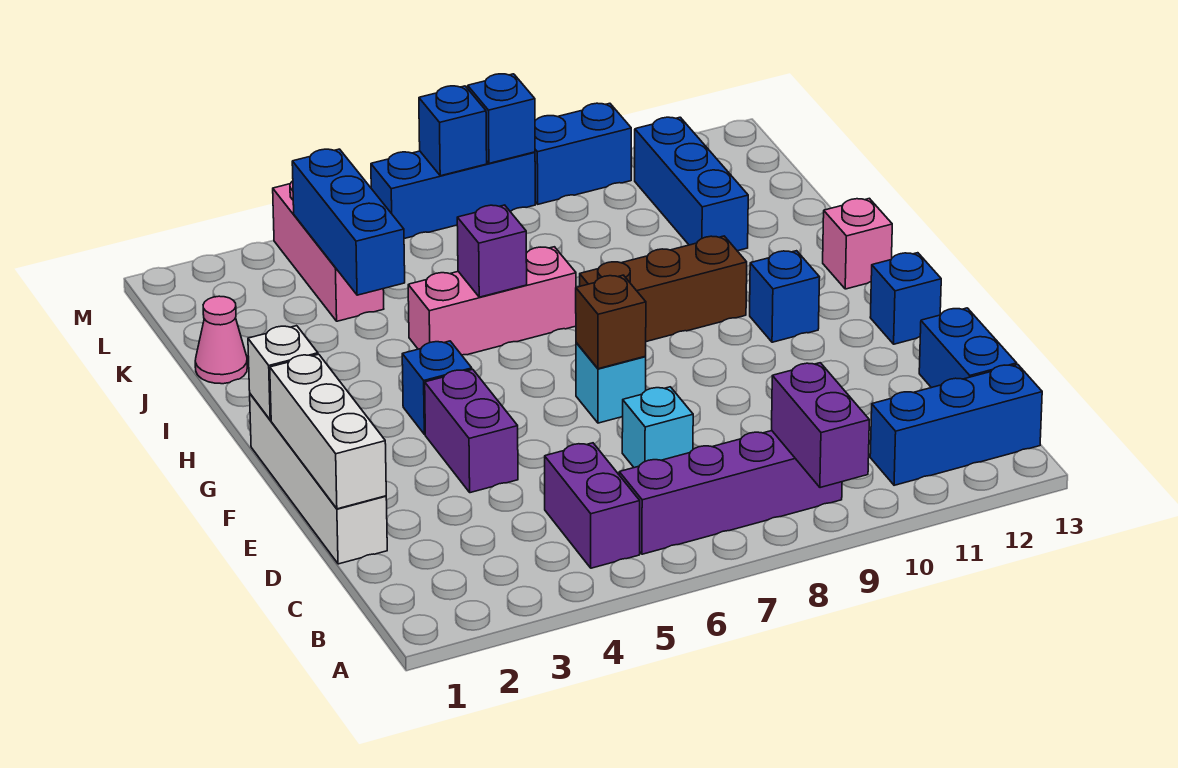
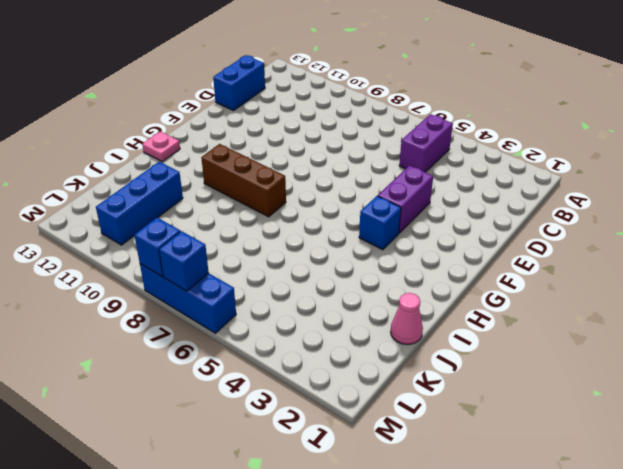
pink 1x1 plate [142,132,180,161] -> pink 1x1 brick [823,198,892,289]
none -> purple 1x4 brick [619,431,842,554]
none -> blue 1x3 brick [870,364,1042,485]
none -> white 1x4 brick [250,394,387,564]

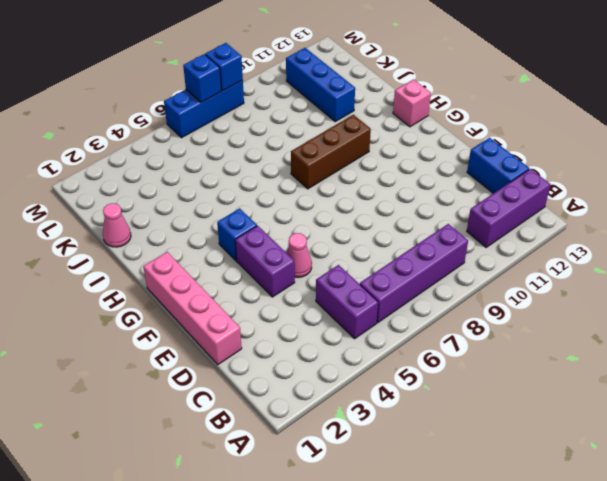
purple 1x3 brick [467,169,550,247] -> blue 1x3 brick [870,364,1042,485]
pink 1x4 brick [143,252,242,365] -> white 1x4 brick [250,394,387,564]
pink 1x1 cone [286,233,312,277] -> none
none -> cyan 1x1 brick [622,387,693,468]
none -> cyan 1x1 brick [576,343,646,423]
none -> blue 1x1 brick [870,253,941,344]

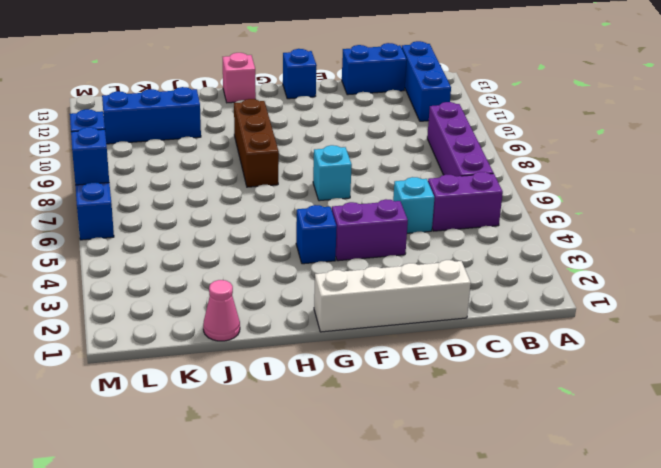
cyan 1x1 brick [393,177,435,233] -> cyan 1x1 brick moved to [622,387,693,468]
none -> blue 1x1 brick [750,251,820,342]
none -> pink 1x3 brick [408,247,576,355]
none -> pink 1x3 brick [273,181,384,321]

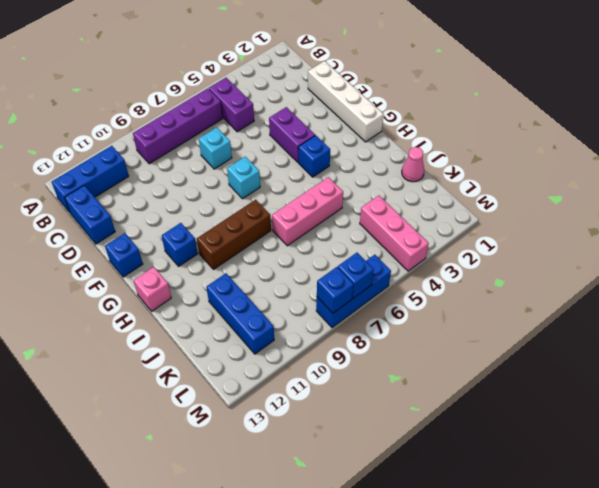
none -> blue 1x2 brick [535,103,631,204]
none -> purple 1x2 brick [772,363,869,488]
none -> white 1x3 brick [270,354,386,509]

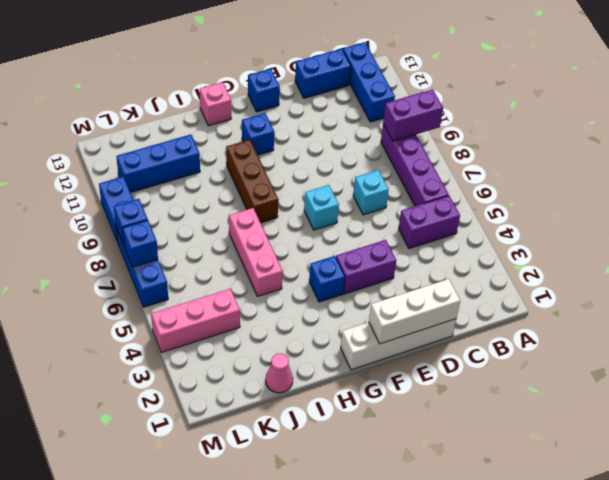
none -> brown 1x1 brick [576,275,646,369]
none -> white 1x1 brick [248,326,318,420]
none -> purple 1x1 brick [457,205,527,297]

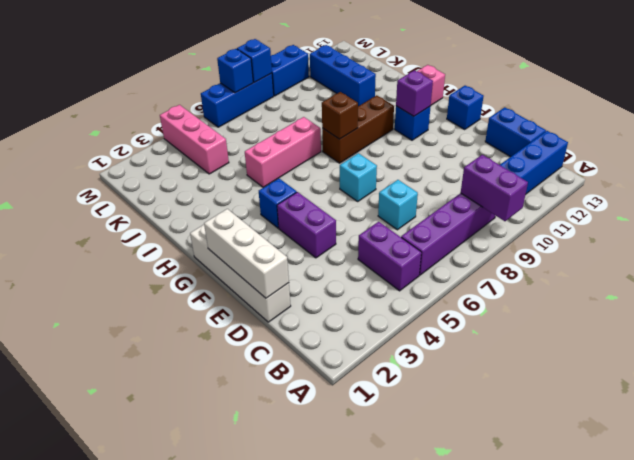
purple 1x1 brick [396,70,433,116] -> purple 1x1 brick moved to [457,205,527,297]
brown 1x1 brick [322,92,358,139] -> brown 1x1 brick moved to [576,275,646,369]
none -> pink 1x1 cone [195,296,247,384]
none -> white 1x1 brick [248,326,318,420]
none -> blue 1x3 brick [292,149,405,295]

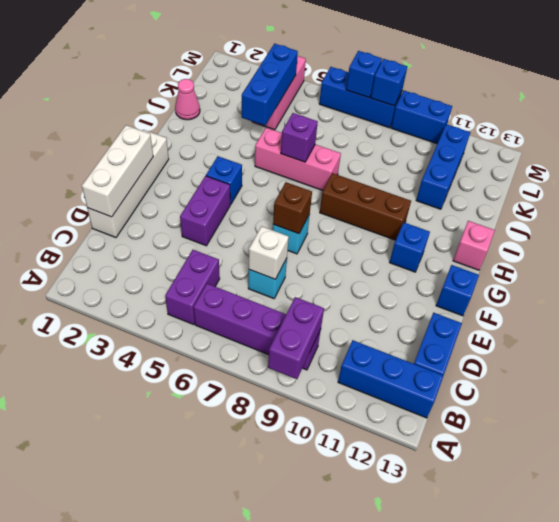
white 1x1 brick [249,226,289,279] -> white 1x1 brick moved to [248,326,318,420]

